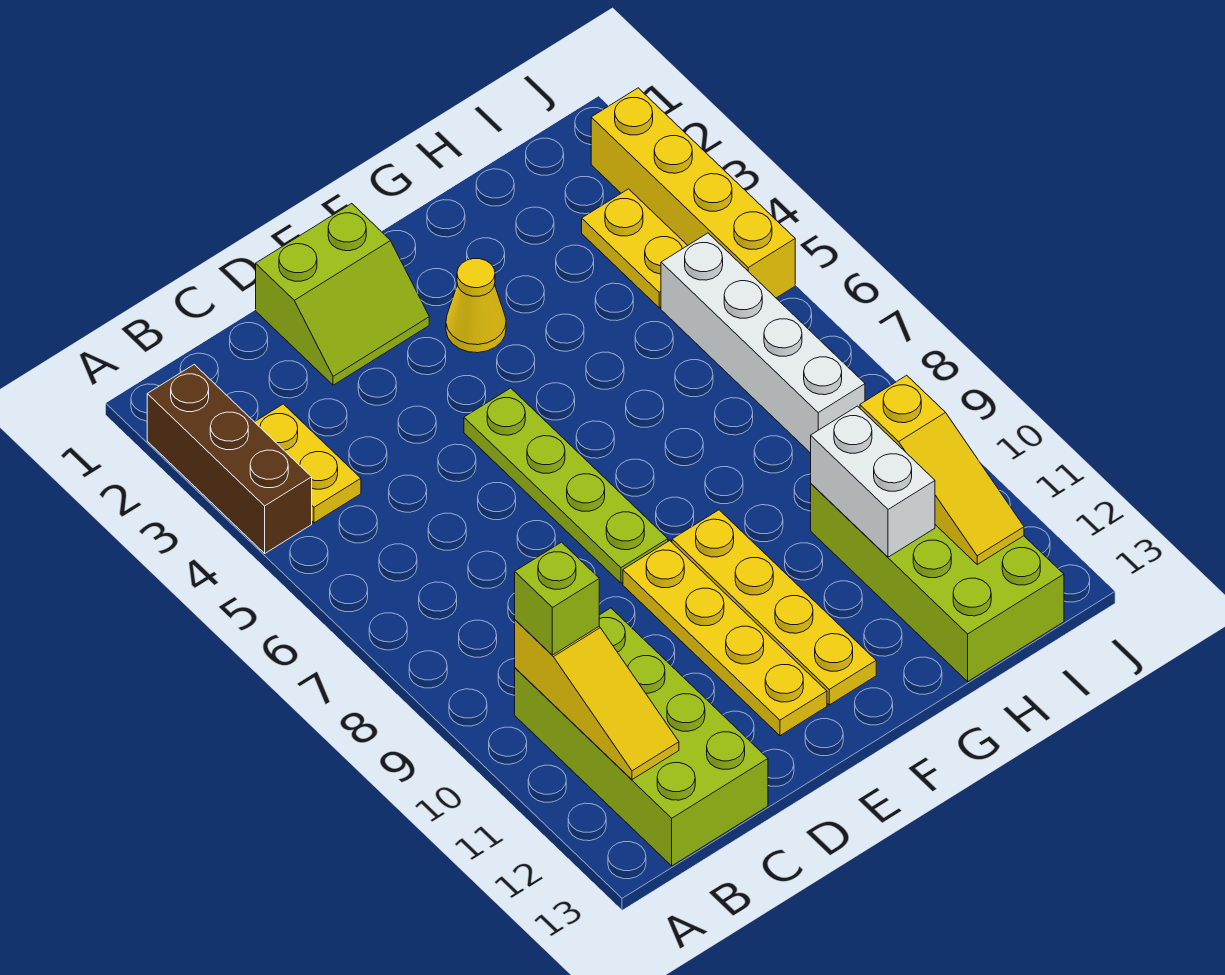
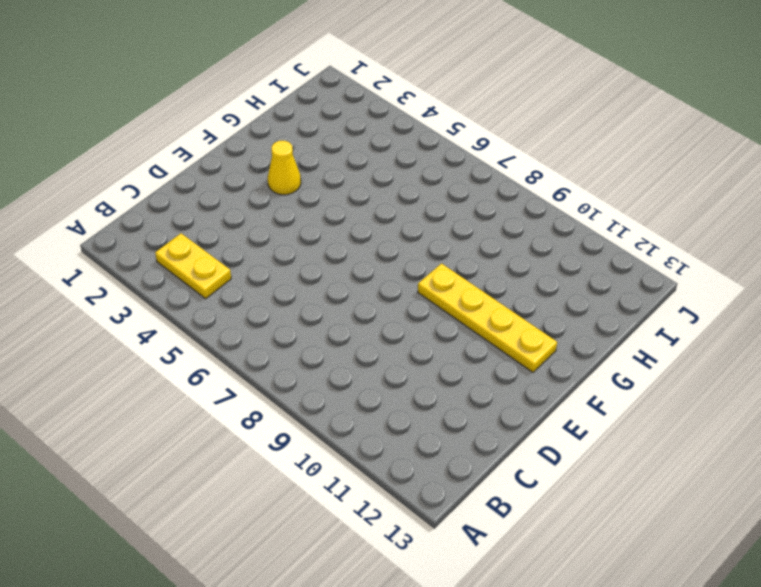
none -> brown 1x3 brick [147,365,312,553]
none -> lime 2x4 brick [515,608,768,866]
none -> lime 2x2 slope [256,204,429,385]

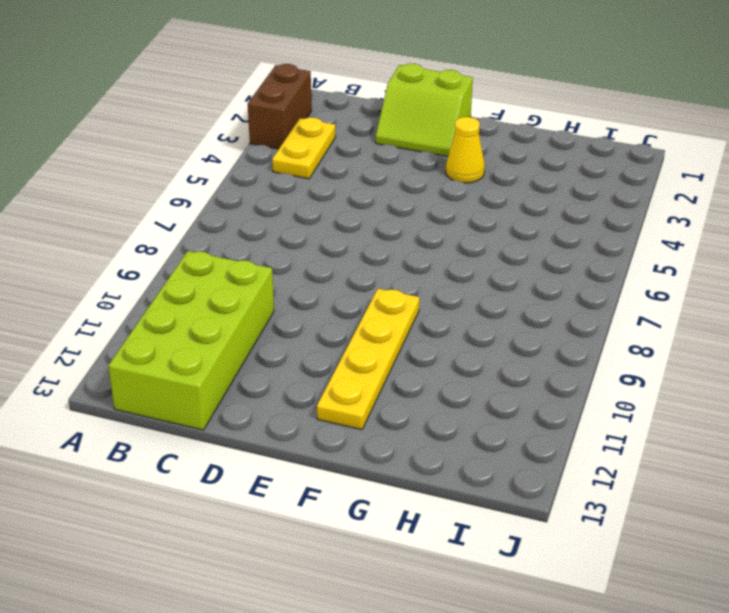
brown 1x2 brick [248,64,312,149] -> brown 1x3 brick [147,365,312,553]
none -> lime 1x4 plate [464,388,668,583]
none -> yellow 1x4 plate [623,541,827,736]
none -> lime 2x4 brick [811,484,1064,681]

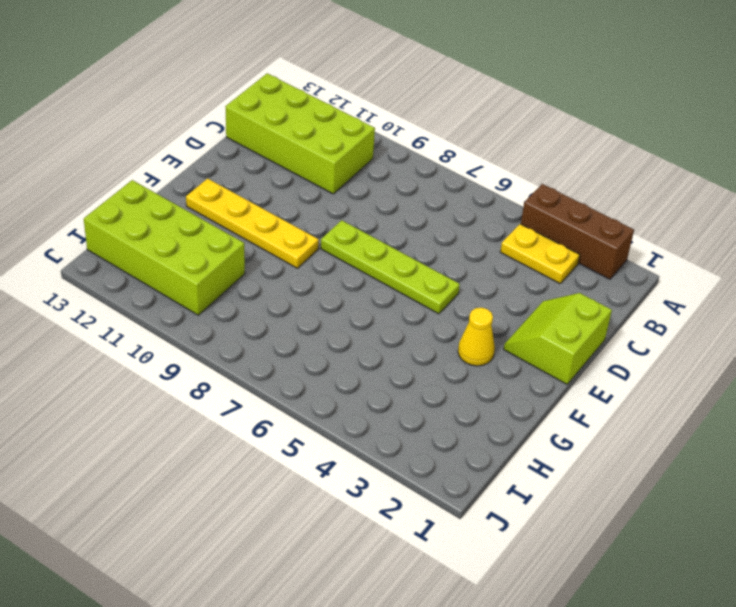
none -> yellow 1x4 plate [623,541,827,736]
none -> yellow 1x2 plate [582,189,688,308]
none -> white 1x4 brick [661,233,865,453]

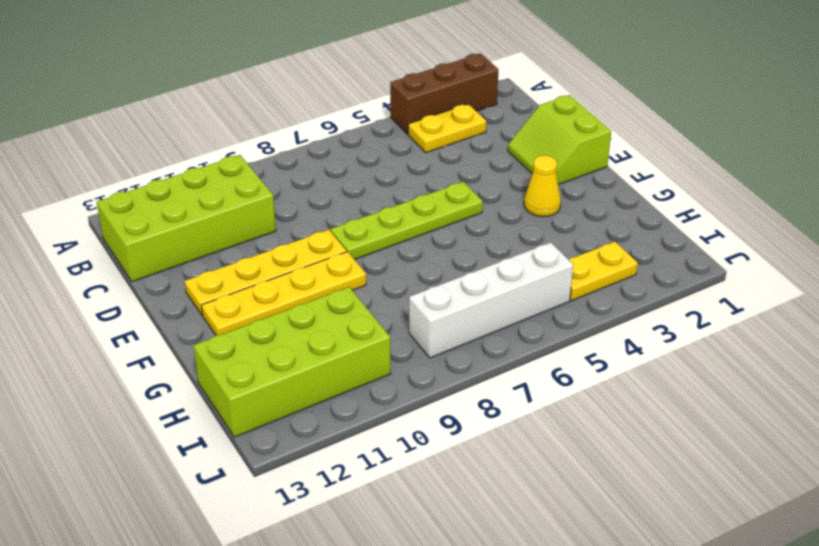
none -> yellow 1x4 brick [591,88,795,298]
none -> yellow 1x3 slope [515,620,679,780]
none -> white 1x2 brick [811,406,935,557]

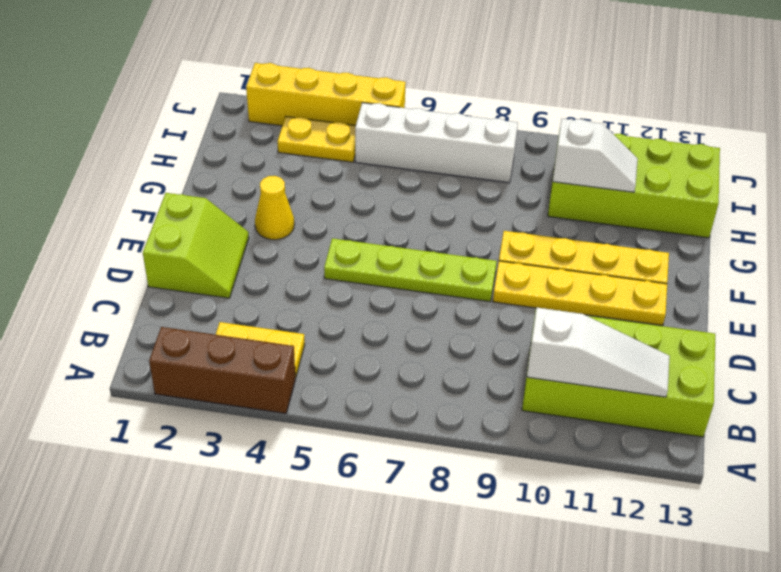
white 1x3 slope [527,308,670,397] -> yellow 1x3 slope [515,620,679,780]
white 1x2 slope [553,119,638,192] -> white 1x2 brick [811,406,935,557]
none -> yellow 1x3 slope [860,375,1024,564]
none -> lime 1x1 brick [515,542,599,655]

